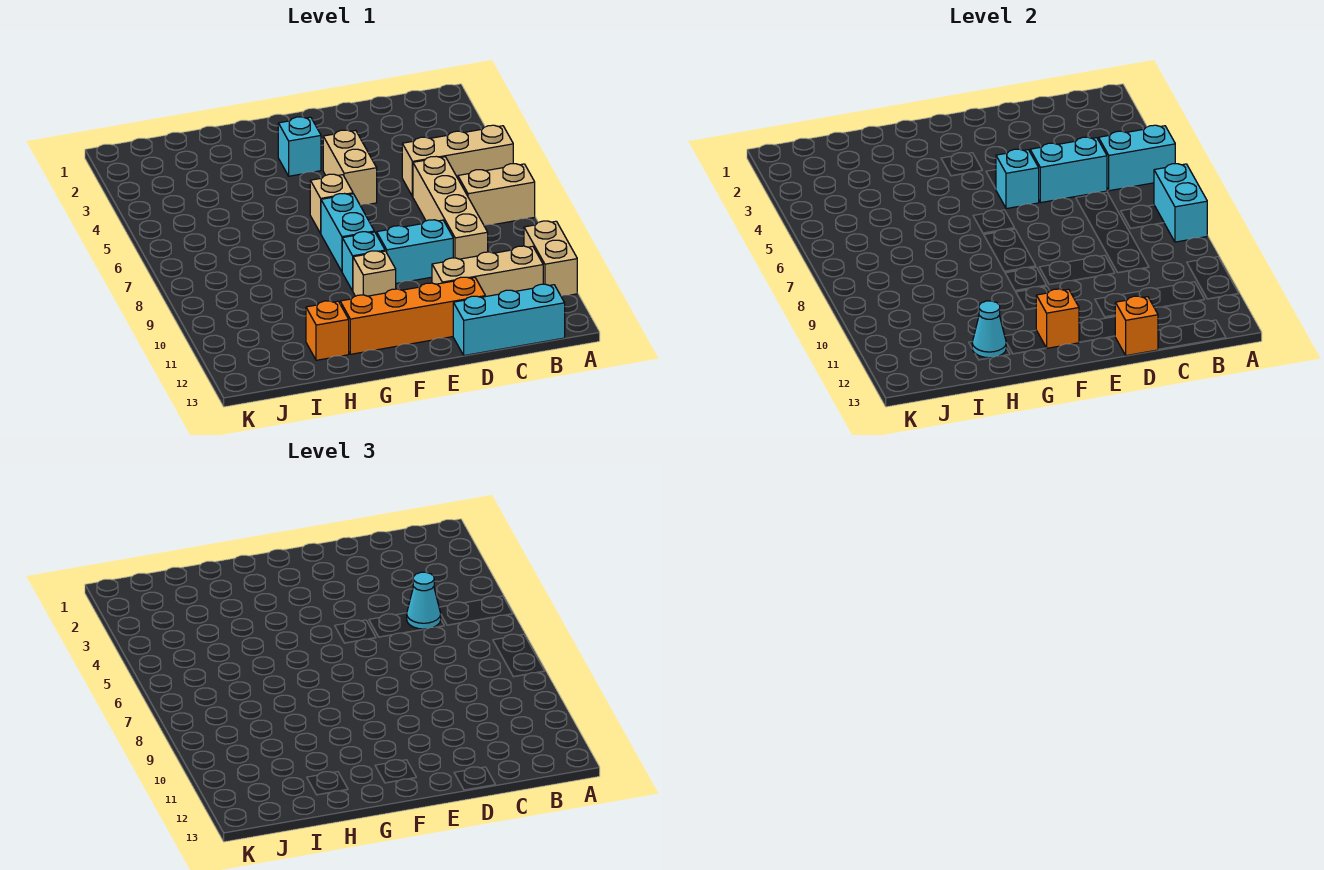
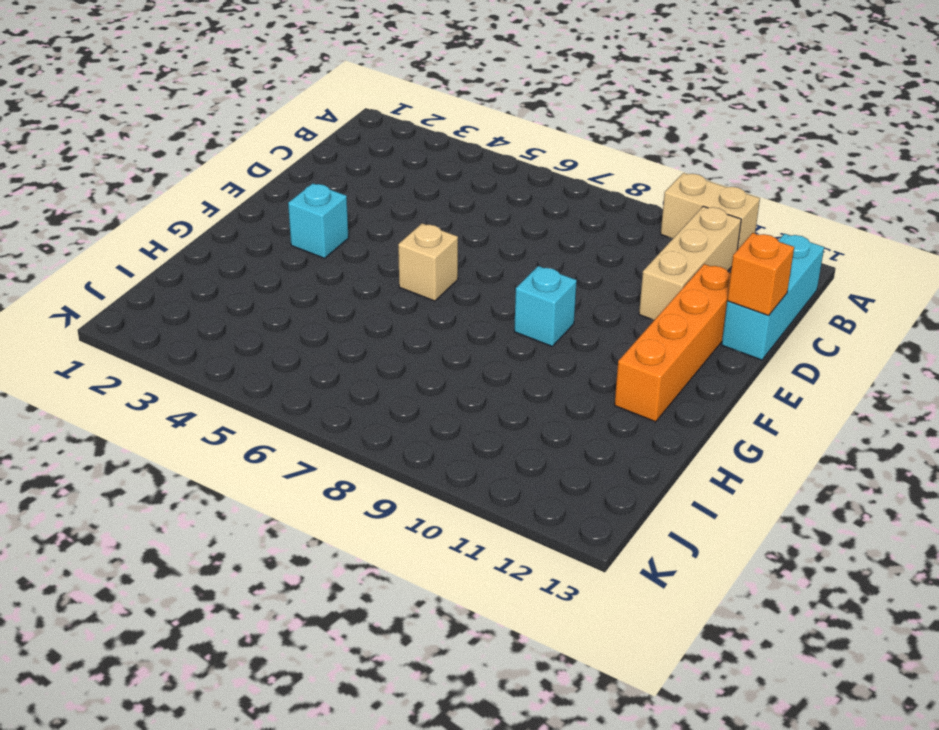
none -> tan 1x3 brick [402,125,513,196]
none -> tan 1x2 brick [458,164,535,225]
none -> tan 1x4 brick [413,156,488,259]

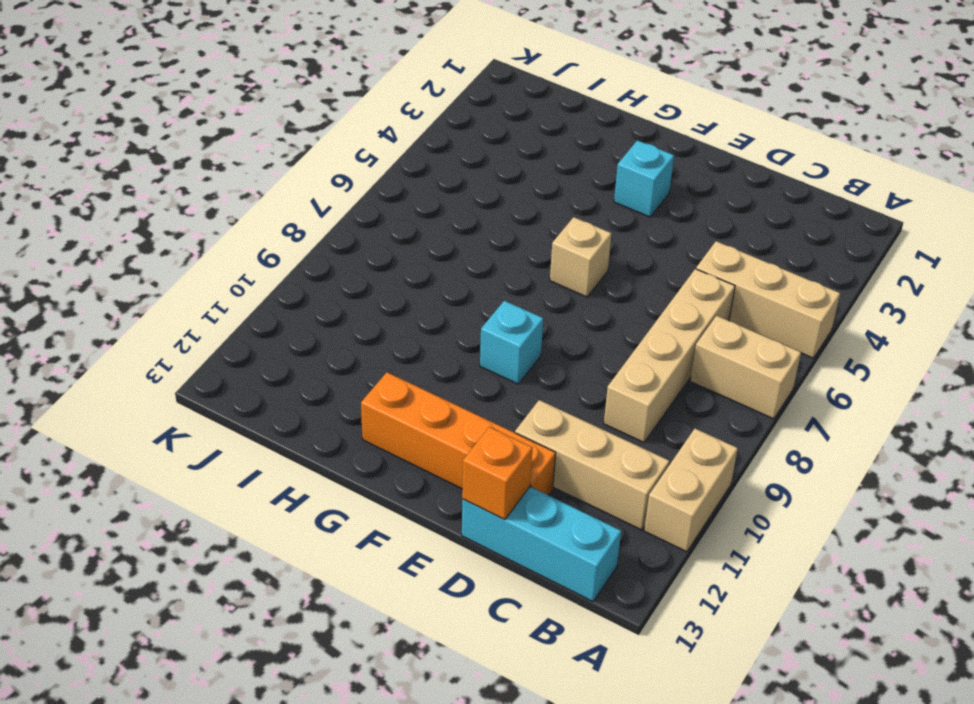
none -> cyan 1x2 brick [377,220,453,283]
none -> tan 1x2 brick [323,130,377,205]
none -> cyan 1x2 brick [321,194,374,271]

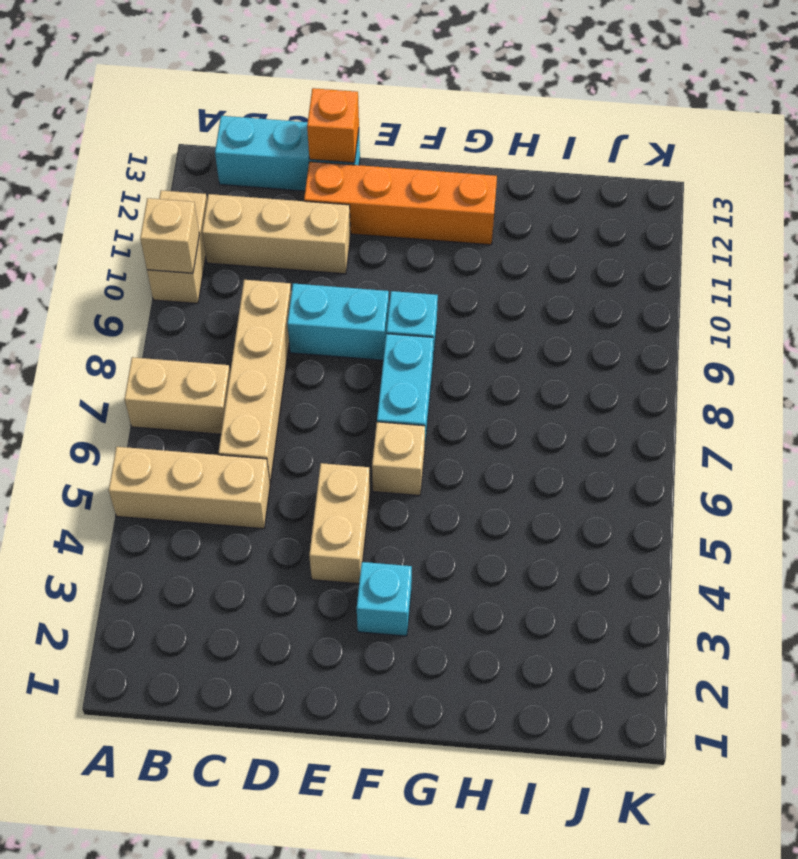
tan 1x1 brick [140,198,199,273] -> tan 1x1 brick moved to [353,251,396,296]
none -> orange 1x1 brick [306,301,349,360]
none -> cyan 1x2 brick [1099,125,1175,191]
none -> cyan 1x2 brick [1154,164,1207,242]

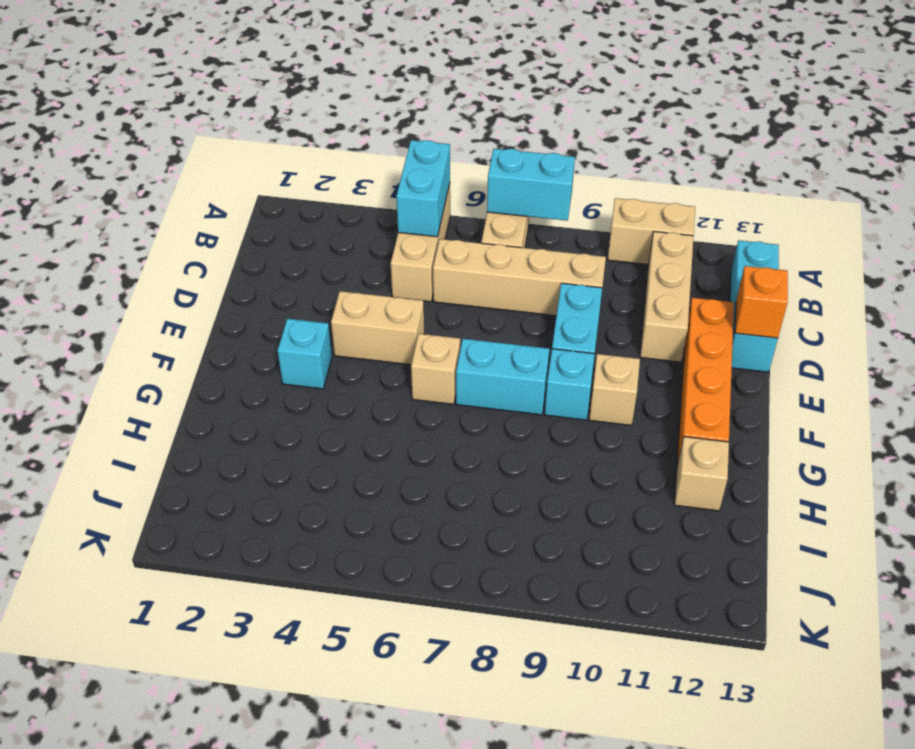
tan 1x1 brick [674,437,729,511] -> orange 1x1 brick [306,301,349,360]
none -> cyan 1x2 brick [1030,137,1107,203]
none -> cyan 1x1 brick [996,149,1039,209]
none -> orange 1x1 brick [1036,289,1079,348]

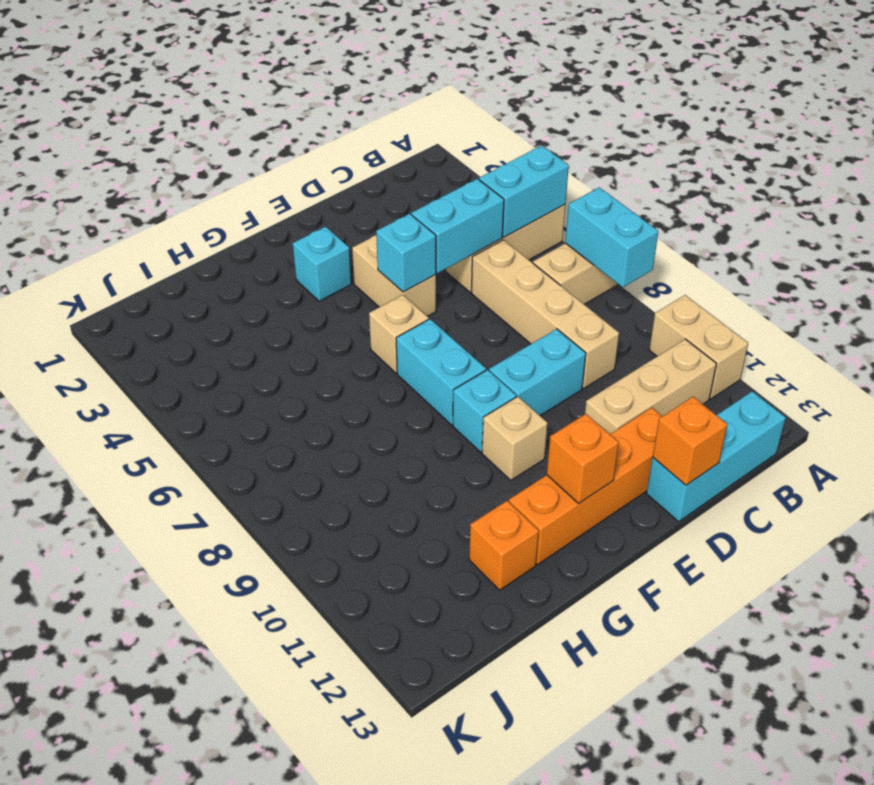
none -> cyan 1x1 cone [972,301,1006,358]
none -> cyan 1x1 cone [407,572,441,629]

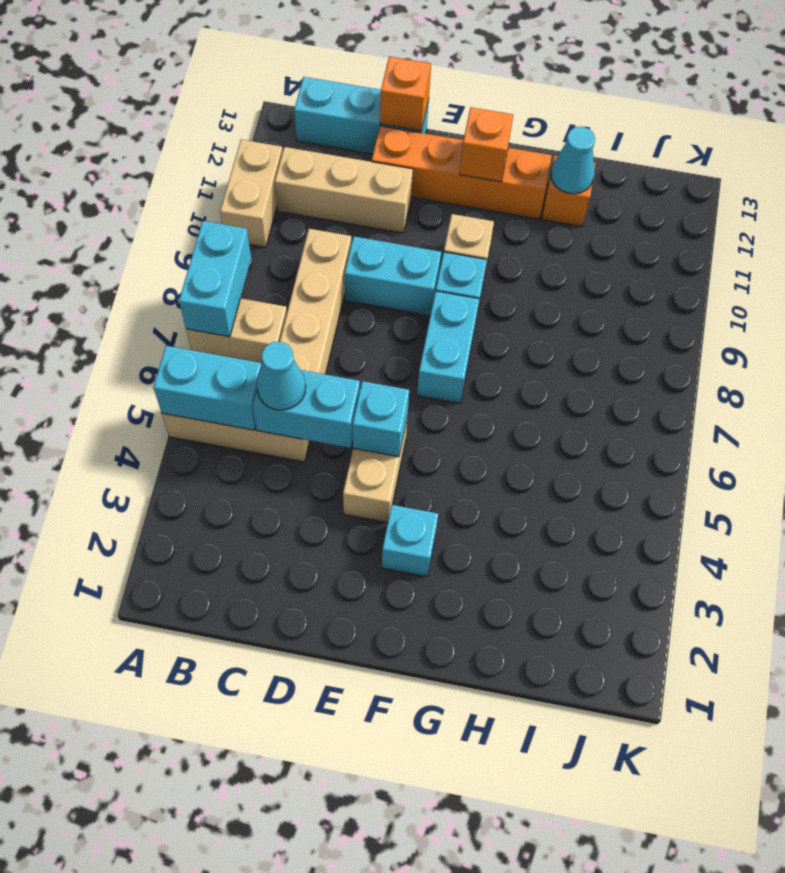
none -> tan 1x1 brick [310,174,353,233]

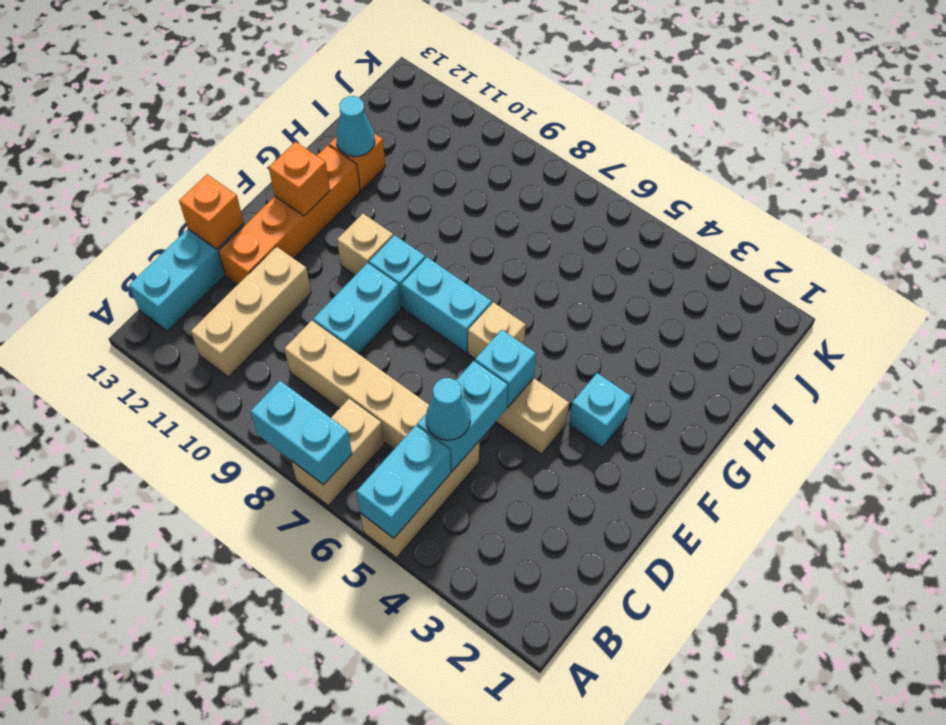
none -> tan 1x2 brick [524,221,577,296]

